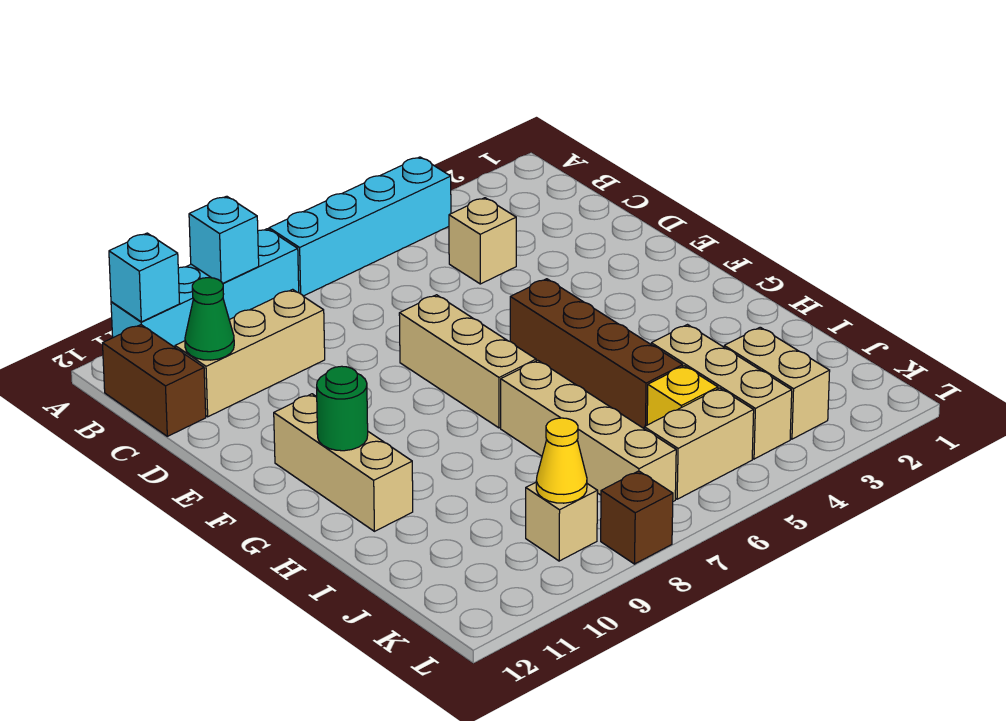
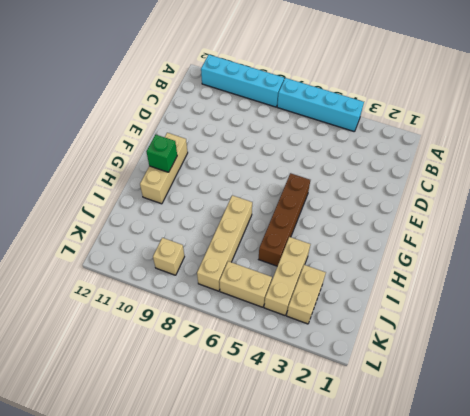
green 1x1 brick [146,135,177,172] -> green 1x1 round brick [317,366,368,451]
none -> brown 1x2 brick [103,325,206,436]
none -> tan 1x1 brick [449,198,516,284]
none -> tan 1x3 brick [175,289,325,417]

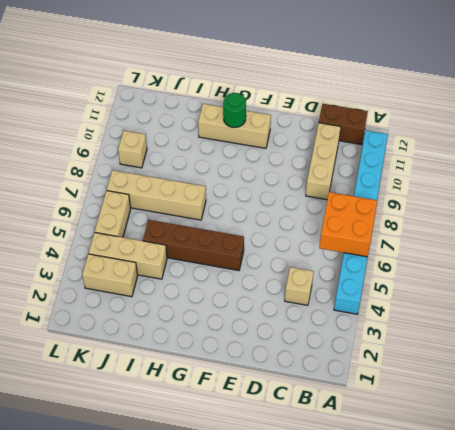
orange 2x2 brick [319,192,377,257] -> none
none -> tan 1x3 brick [399,295,536,428]
none -> yellow 1x1 brick [647,366,718,425]
none -> brown 1x1 brick [601,471,673,564]

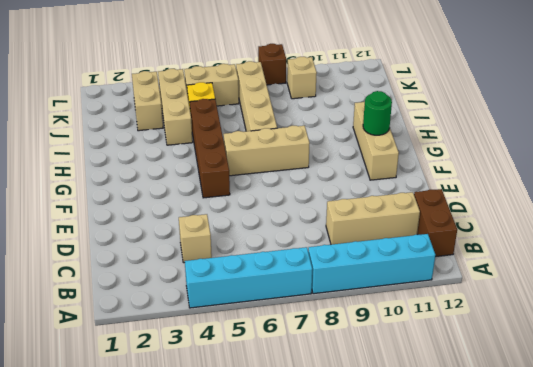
tan 1x3 brick [224,125,310,176] -> tan 1x3 brick turned to [399,295,536,428]
none -> cyan 1x1 brick [189,196,259,283]
none -> cyan 1x1 brick [109,233,180,322]
none -> green 1x1 cone [185,278,234,360]

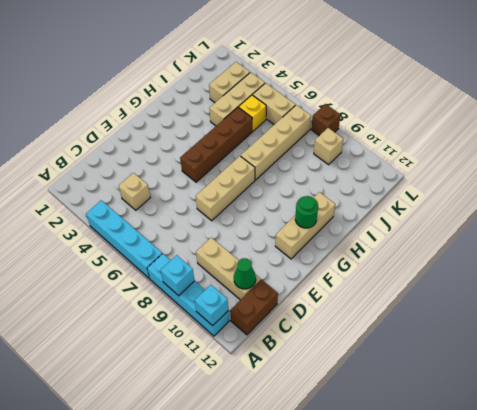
none -> yellow 1x1 cone [536,418,587,503]

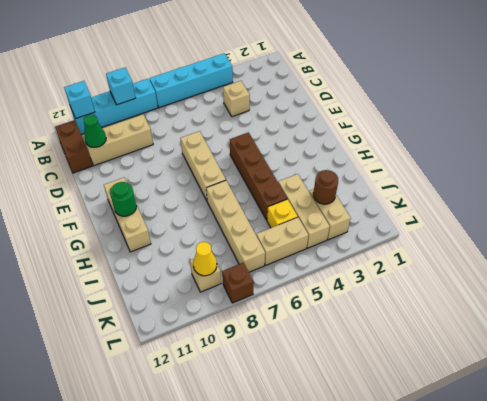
brown 1x1 round brick [313,170,338,204] -> none

